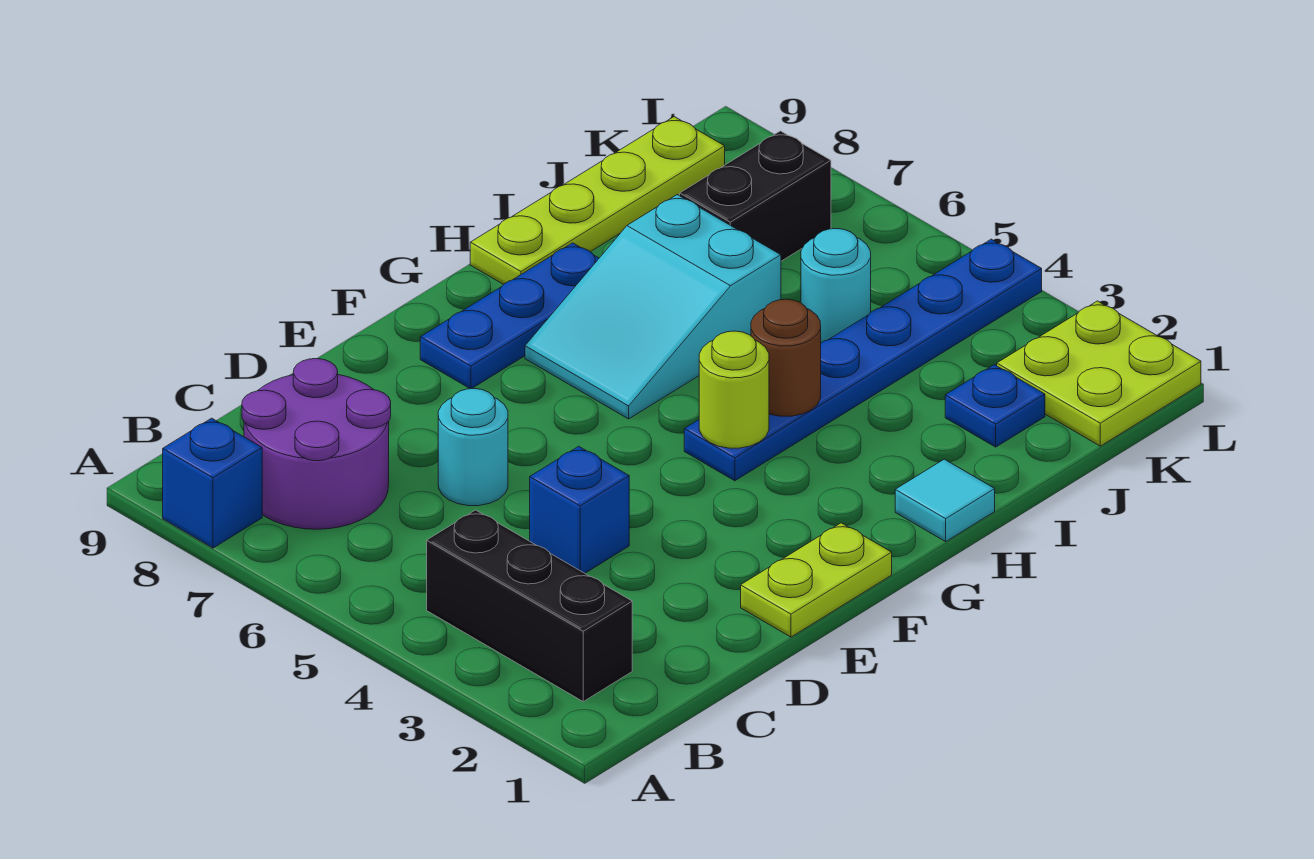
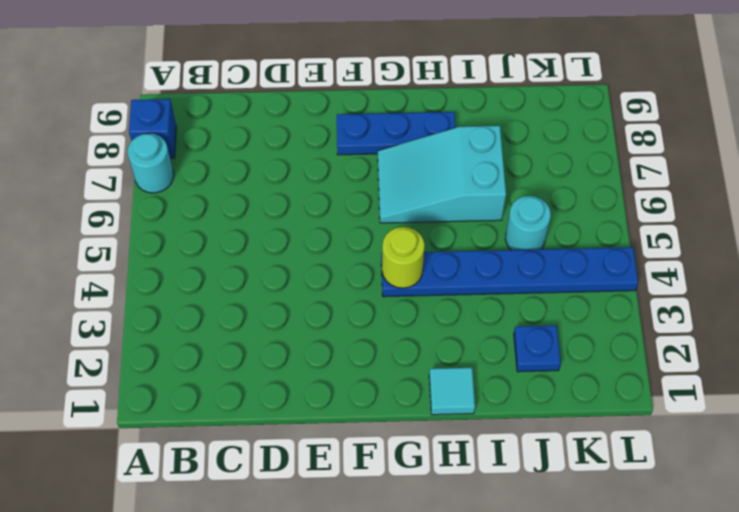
cyan 1x1 round brick [128,133,174,193] -> cyan 1x1 round brick moved to [438,389,508,506]
none -> black 1x3 brick [427,510,632,701]
none -> purple 2x2 round brick [242,359,391,529]
none -> blue 1x1 brick [530,446,629,573]

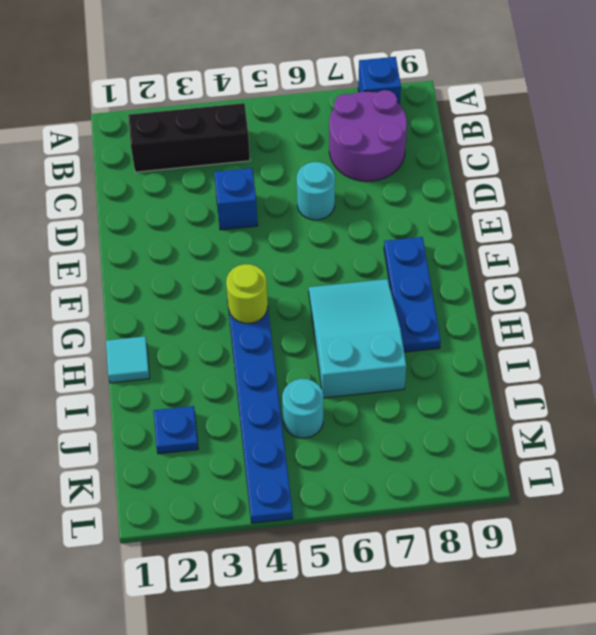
none -> lime 1x2 plate [741,523,892,637]
none -> lime 1x4 plate [470,117,725,284]
none -> black 1x2 brick [680,131,831,261]

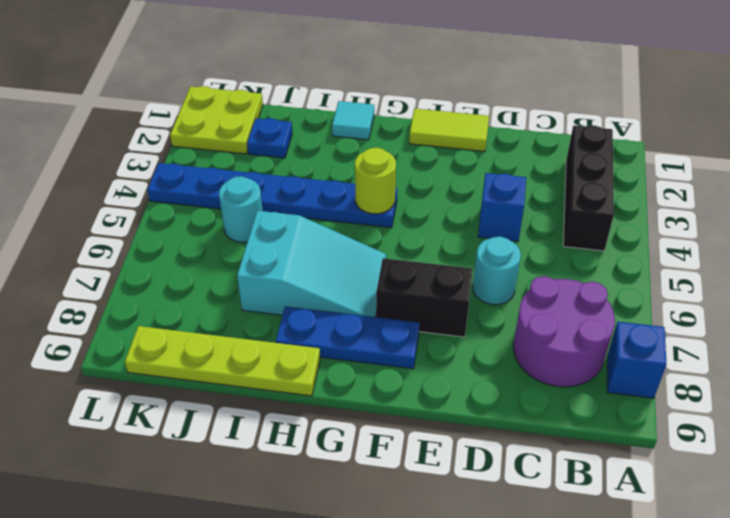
lime 1x2 tile [409,108,489,152] -> lime 1x2 plate [741,523,892,637]
black 1x2 brick [376,258,473,337] -> black 1x2 brick moved to [680,131,831,261]
none -> brown 1x1 round brick [751,299,821,416]

